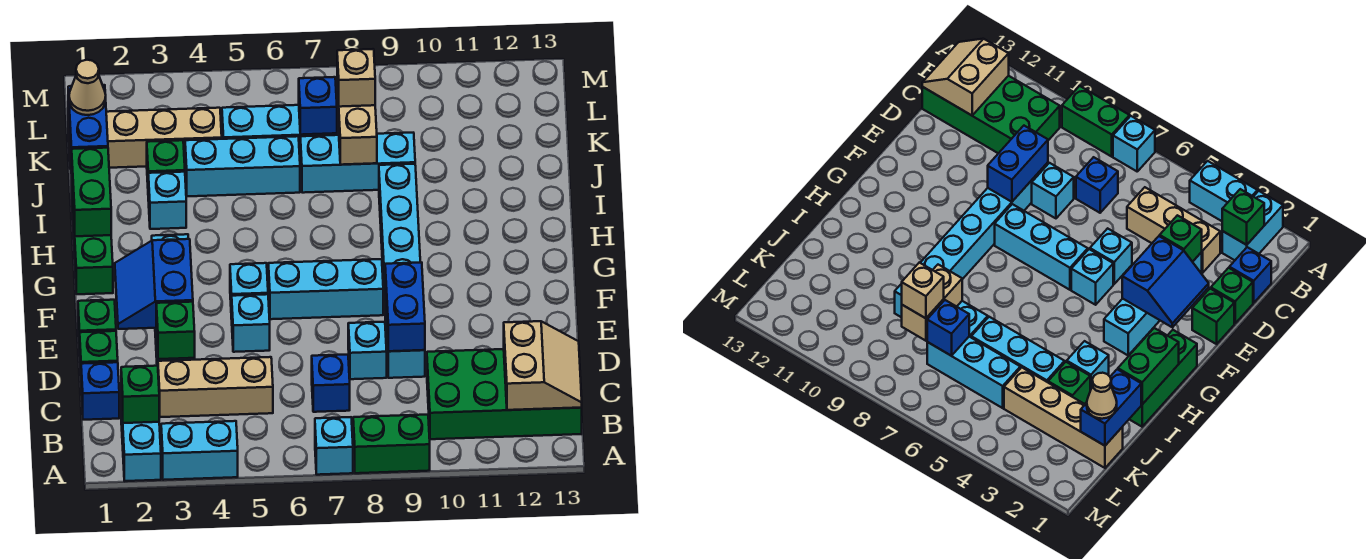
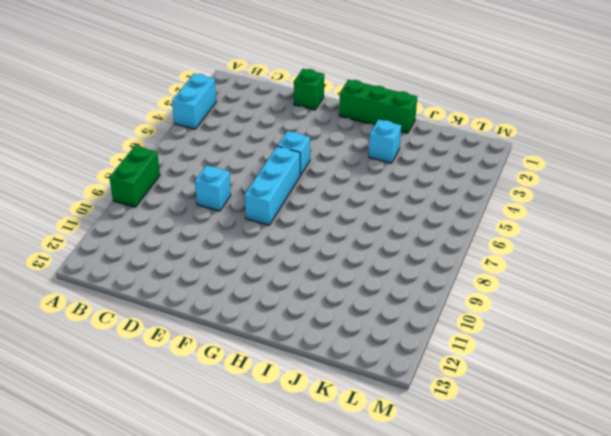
none -> cyan 1x2 brick [121,399,161,481]
none -> cyan 1x1 brick [315,417,353,475]
none -> green 2x4 brick [427,349,582,439]
none -> blue 1x1 brick [81,362,119,420]

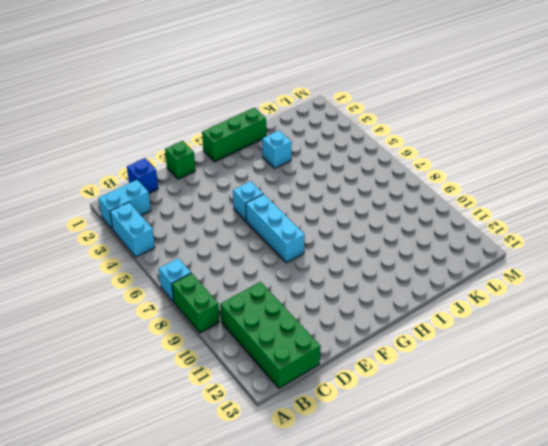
none -> tan 1x3 brick [158,357,273,417]
none -> blue 1x1 brick [312,354,350,412]
none -> green 1x1 brick [80,331,118,376]
none -> cyan 1x4 brick [1104,252,1202,355]

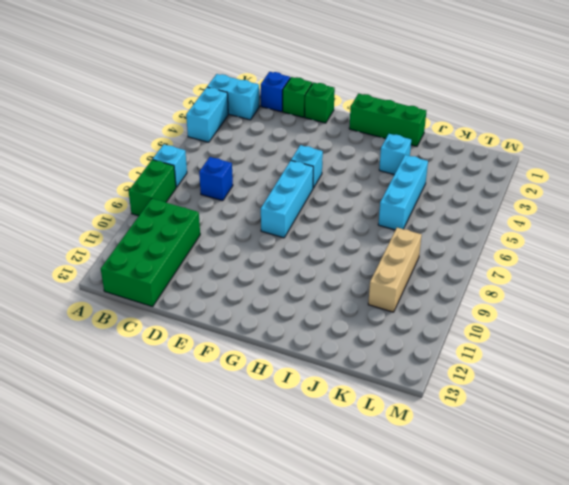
tan 1x3 brick [368,228,422,312] -> tan 1x3 brick moved to [158,357,273,417]
none -> cyan 1x4 brick [1104,252,1202,355]
none -> cyan 1x1 brick [348,322,387,379]
none -> cyan 1x6 brick [379,164,425,378]
none -> cyan 1x1 brick [232,294,270,352]

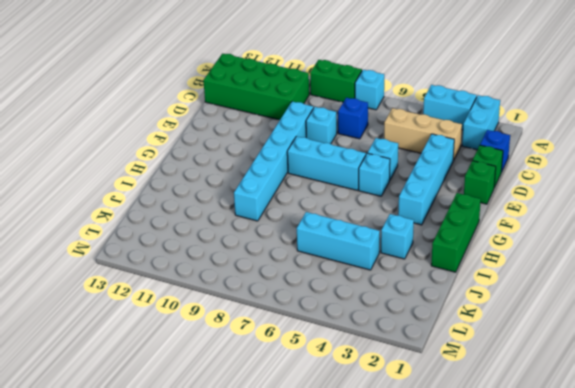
none -> green 1x1 brick [147,140,185,182]
none -> cyan 1x3 brick [300,133,415,193]
none -> tan 1x4 brick [68,108,222,169]
none -> cyan 1x3 brick [222,105,337,154]

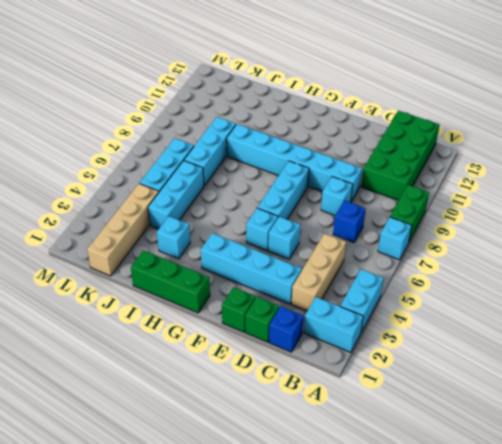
none -> green 1x1 brick [147,140,185,182]
none -> green 1x1 brick [121,366,159,423]
none -> tan 2x2 slope [504,321,582,410]
none -> green 1x1 brick [156,302,195,359]

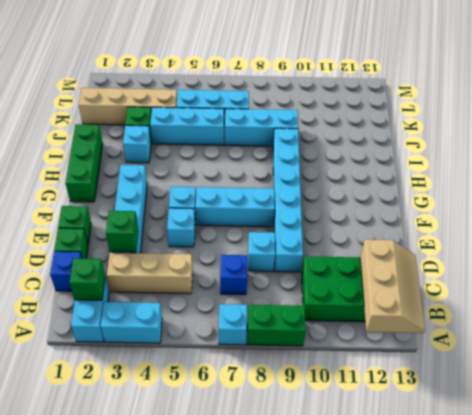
tan 2x3 slope [360,239,425,333] -> tan 2x2 slope [504,321,582,410]
none -> blue 1x2 brick [385,263,425,351]
none -> blue 2x2 slope [115,239,193,329]
none -> green 1x2 brick [72,148,111,236]
none -> blue 1x2 brick [68,85,108,173]

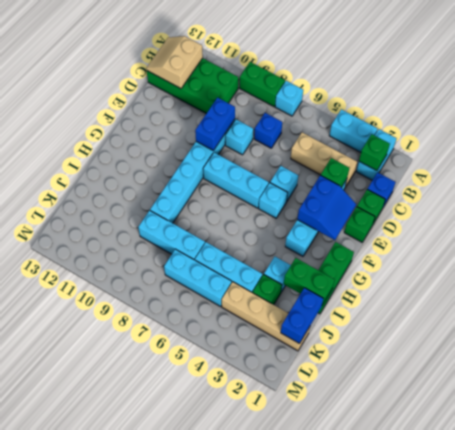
green 1x2 brick [284,258,335,305] -> green 1x2 brick turned to [72,148,111,236]
none -> tan 1x2 brick [337,83,377,165]
none -> blue 1x1 brick [299,77,337,135]
none -> tan 1x1 cone [69,60,106,115]
none -> tan 1x1 brick [337,49,375,107]

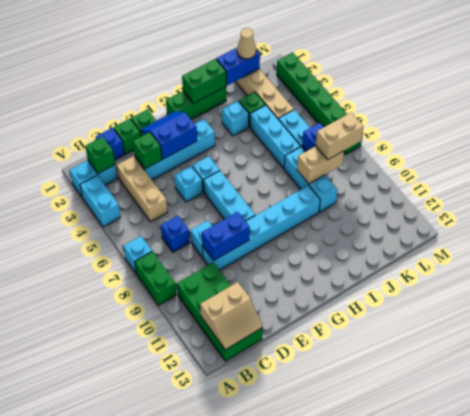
tan 1x2 brick [316,113,363,159] -> tan 1x1 brick [337,49,375,107]
green 1x6 brick [277,52,363,154] -> none

